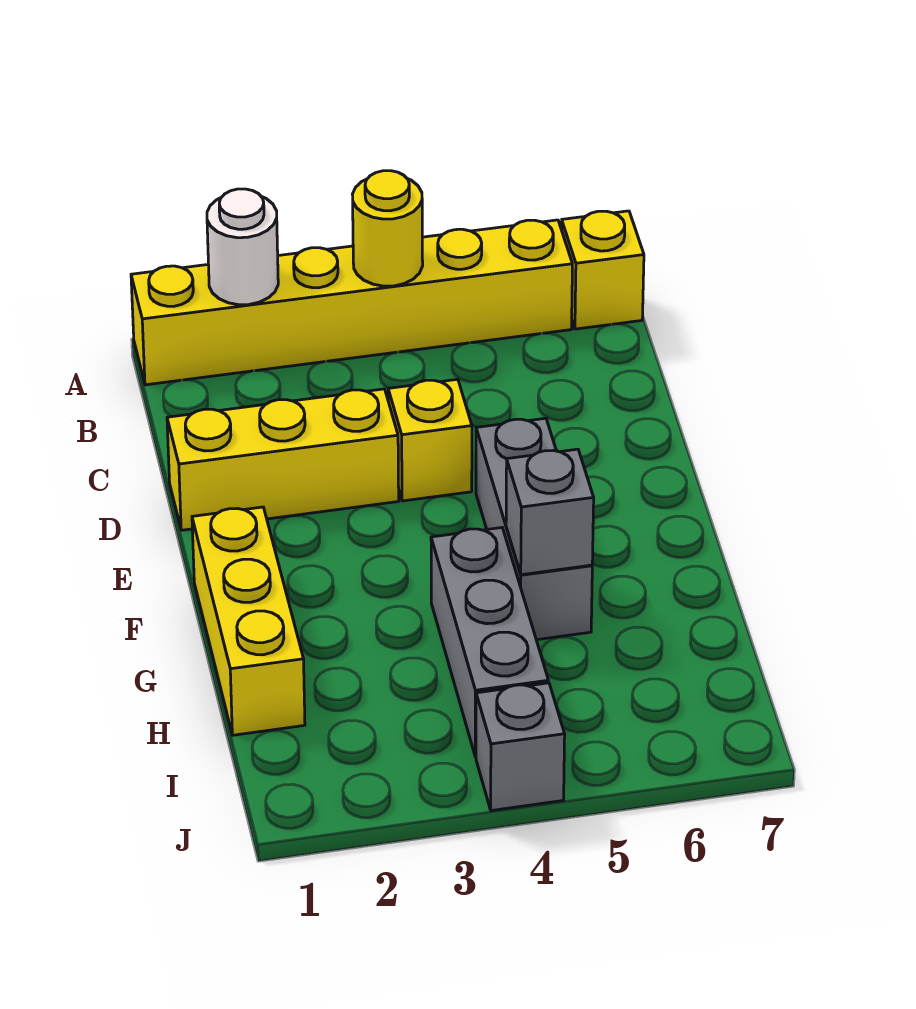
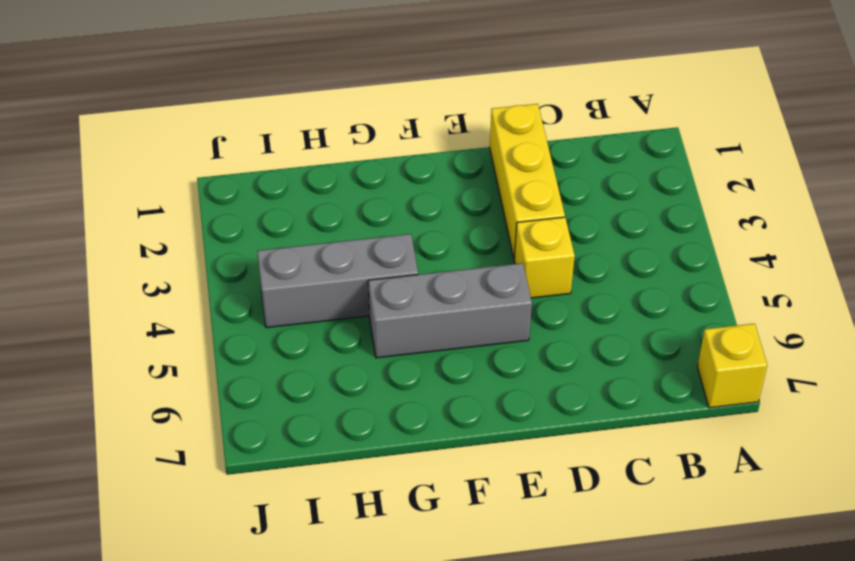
none -> yellow 1x6 brick [131,220,572,385]
none -> yellow 1x3 brick [192,507,305,735]

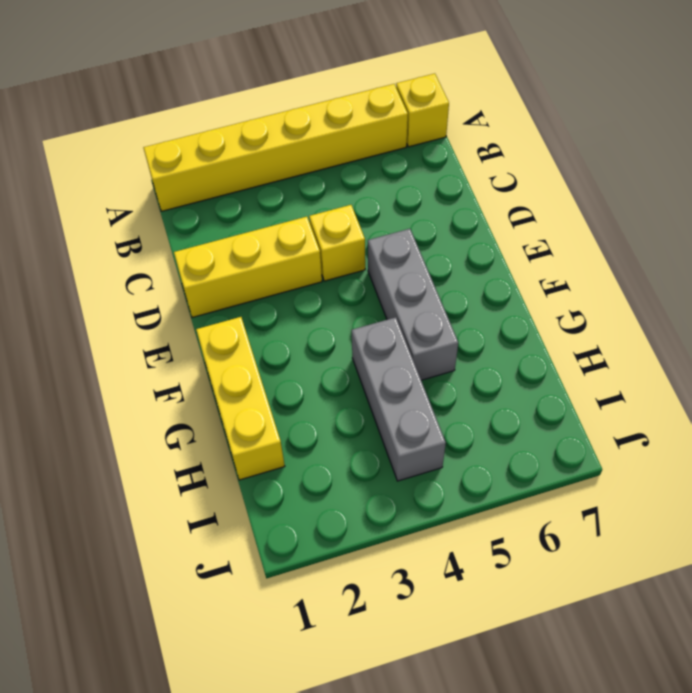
none -> grey 1x1 brick [476,683,565,811]
none -> white 1x1 round brick [207,189,278,305]

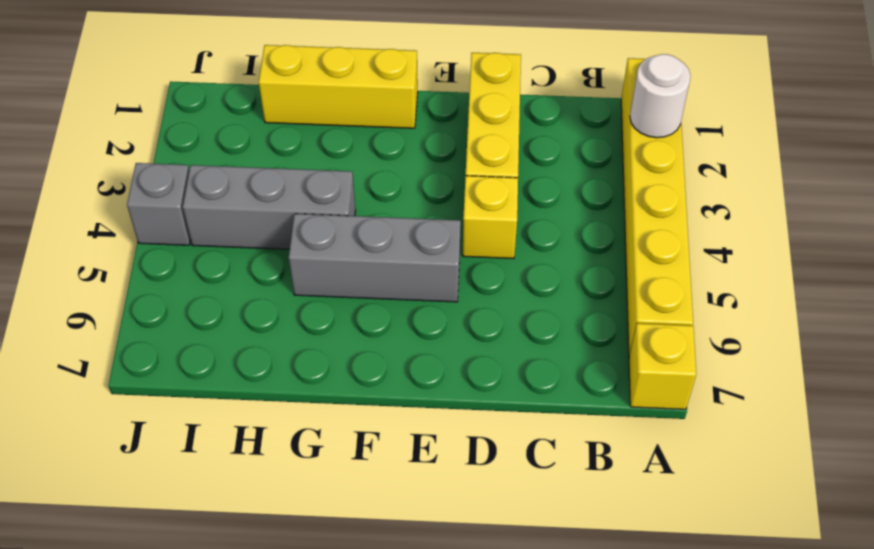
none -> yellow 1x1 round brick [352,171,423,286]
none -> grey 1x1 brick [506,449,594,575]

